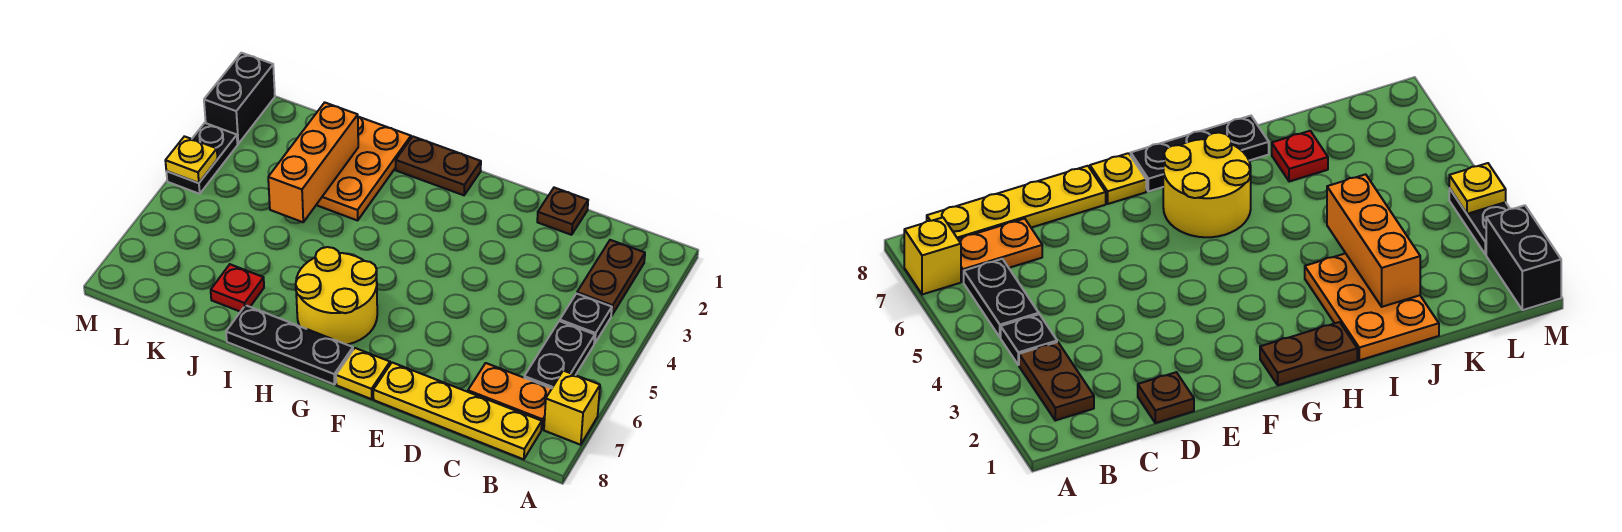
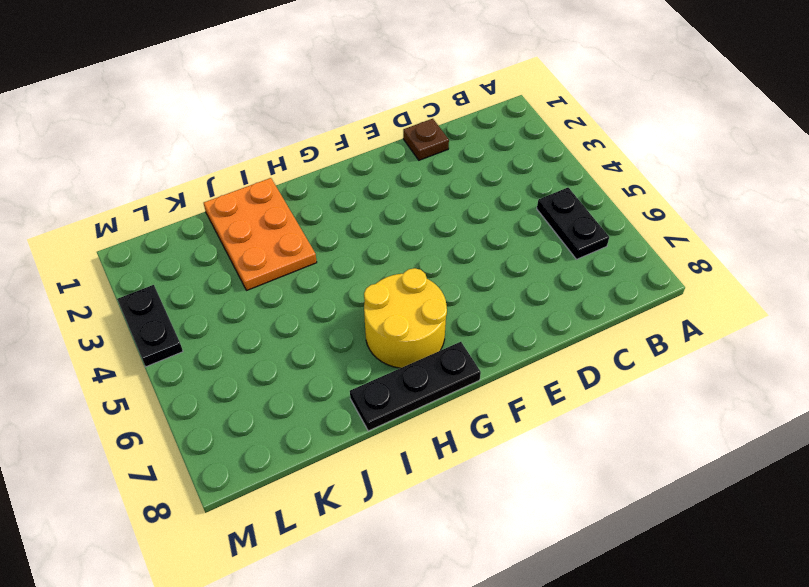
none -> yellow 1x1 brick [544,371,600,445]
none -> brown 1x2 plate [577,240,645,316]
none -> black 1x1 plate [560,294,612,343]

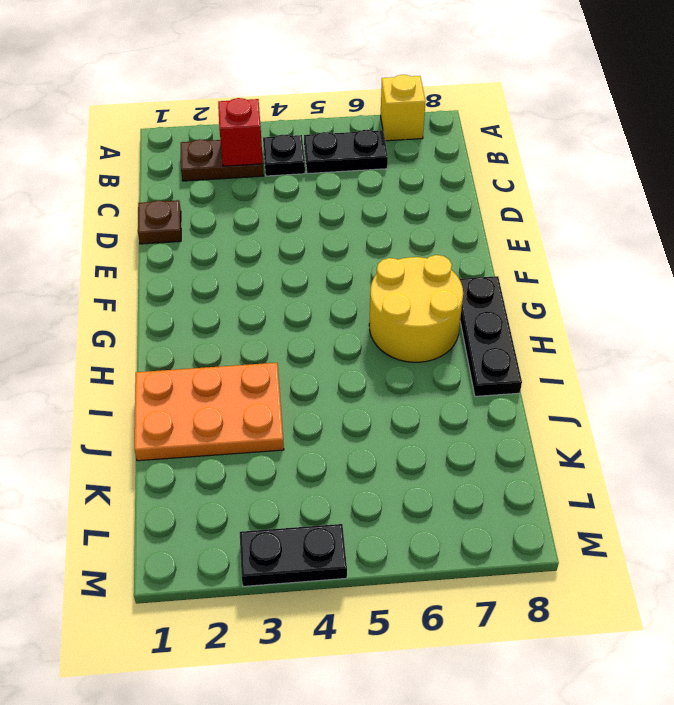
red 1x1 brick [218,98,263,166] -> none
none -> orange 1x2 plate [468,363,552,430]
none -> yellow 1x4 plate [373,363,542,459]
none -> yellow 1x1 plate [336,348,390,399]

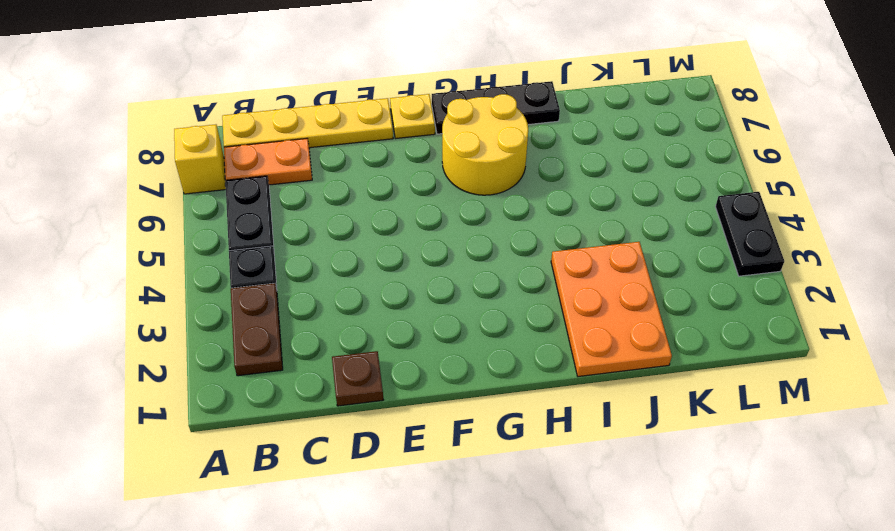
none -> brown 1x2 plate [396,137,481,195]
none -> red 1x1 plate [211,264,264,312]
none -> black 1x2 brick [204,53,275,144]

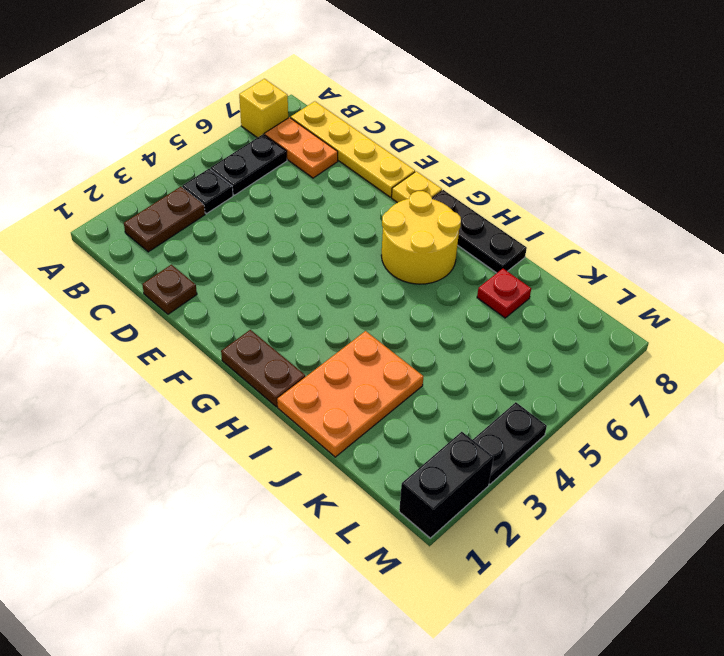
none -> orange 1x3 brick [268,102,358,222]
none -> yellow 1x1 plate [165,136,218,183]

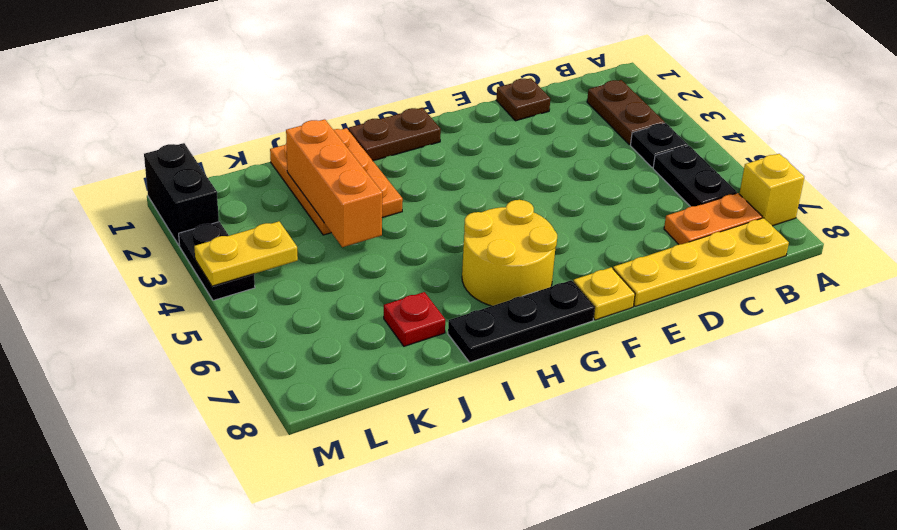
yellow 1x2 plate [194,221,298,286] -> yellow 1x1 plate [165,136,218,183]

